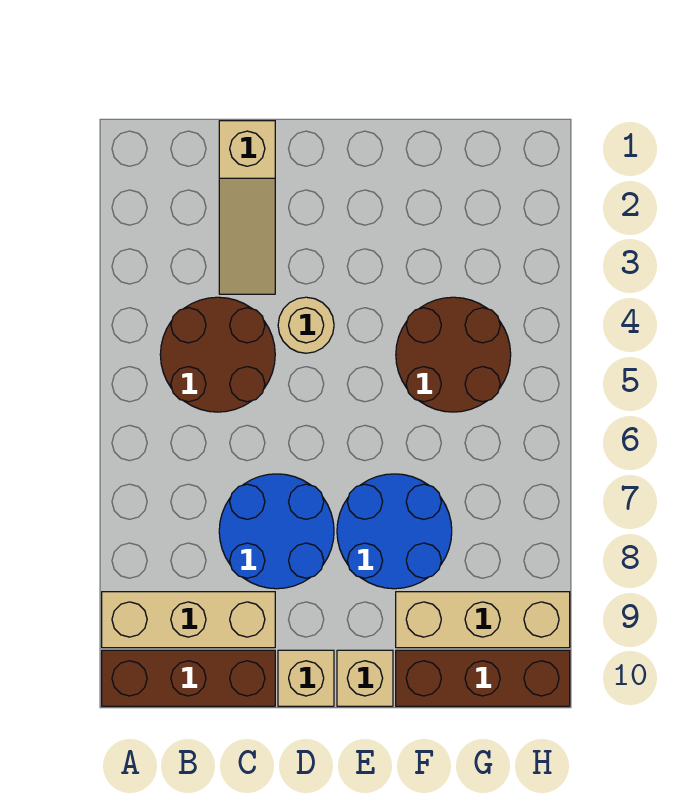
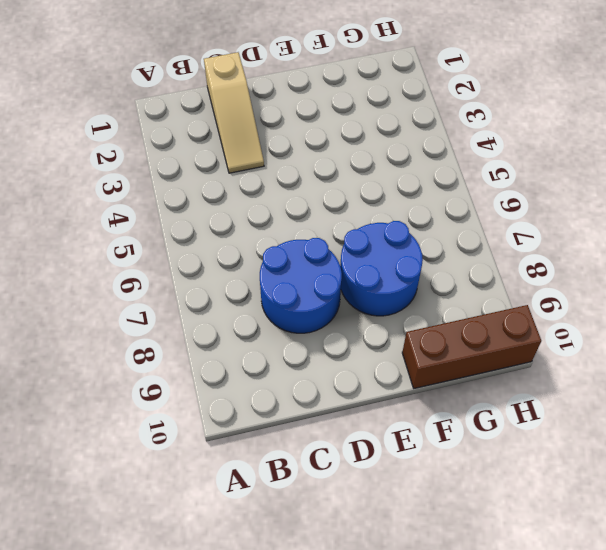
none -> tan 1x3 brick [102,592,275,648]
none -> brown 1x3 brick [102,650,275,706]
none -> brown 2x2 round brick [160,297,275,412]

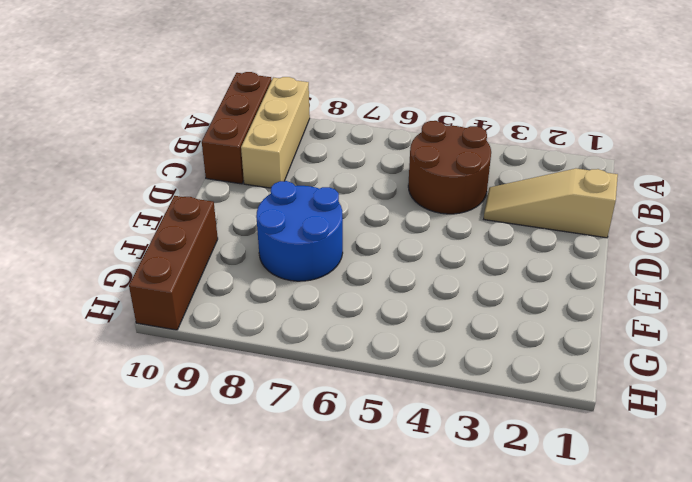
none -> blue 2x2 round brick [219,474,334,589]
none -> tan 1x1 round brick [278,297,334,353]
none -> tan 1x1 brick [278,650,334,706]

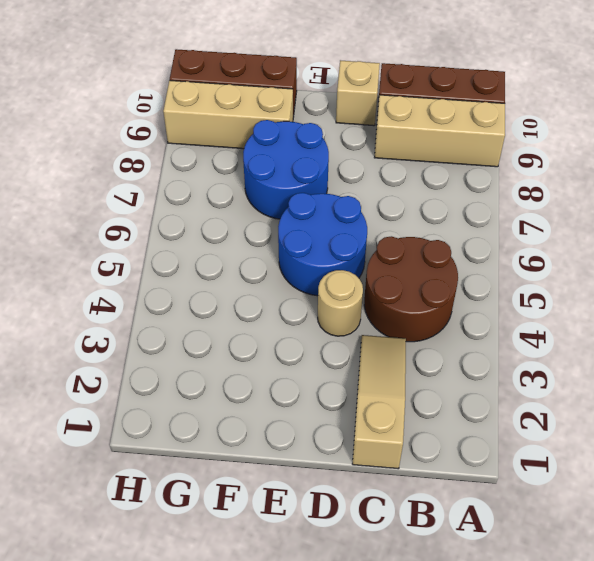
blue 2x2 round brick [278,193,367,296] -> blue 2x2 round brick moved to [219,474,334,589]
none -> tan 1x1 brick [337,650,393,706]
none -> brown 2x2 round brick [396,297,511,412]

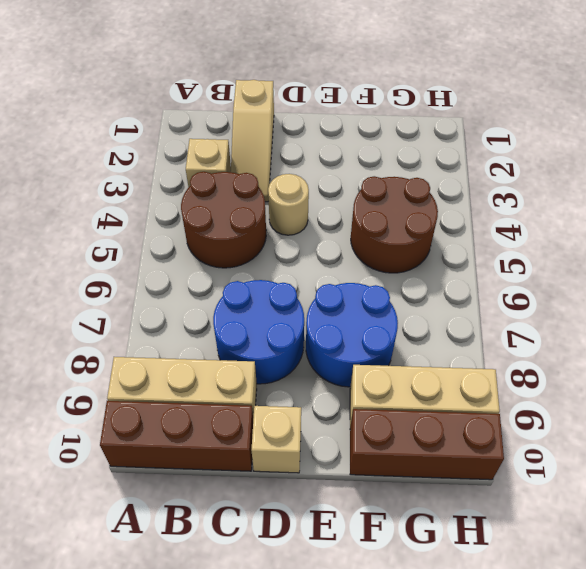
tan 1x1 brick [186,139,231,188] -> tan 1x1 brick moved to [337,650,393,706]

